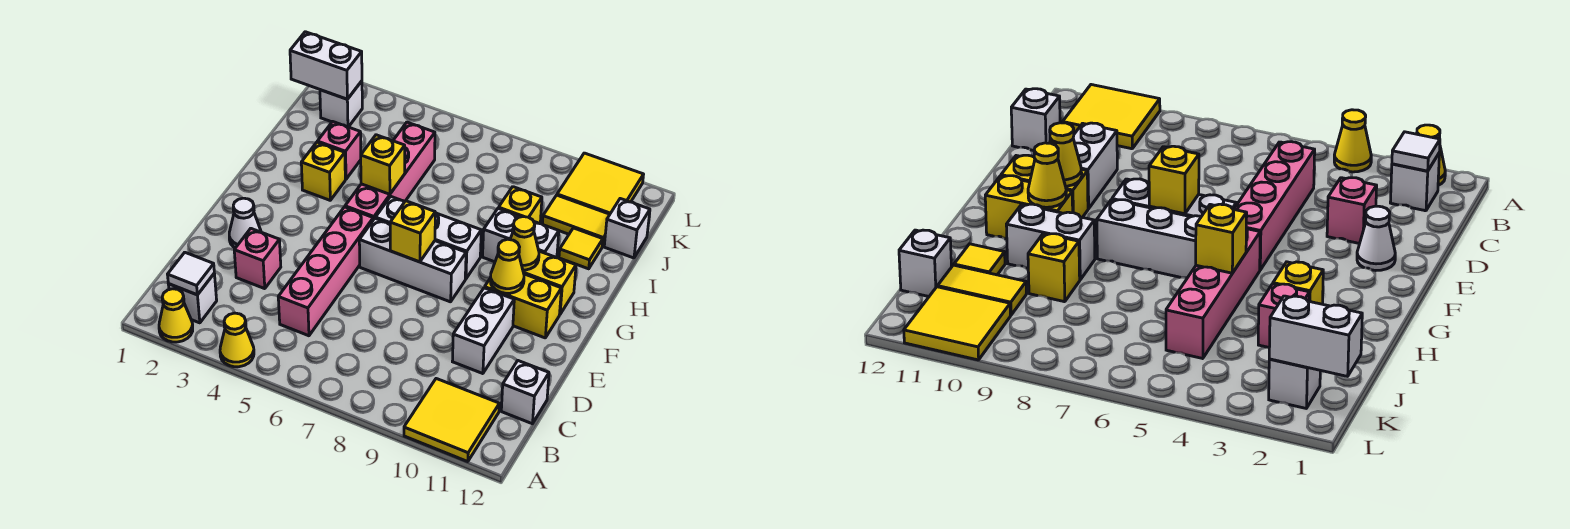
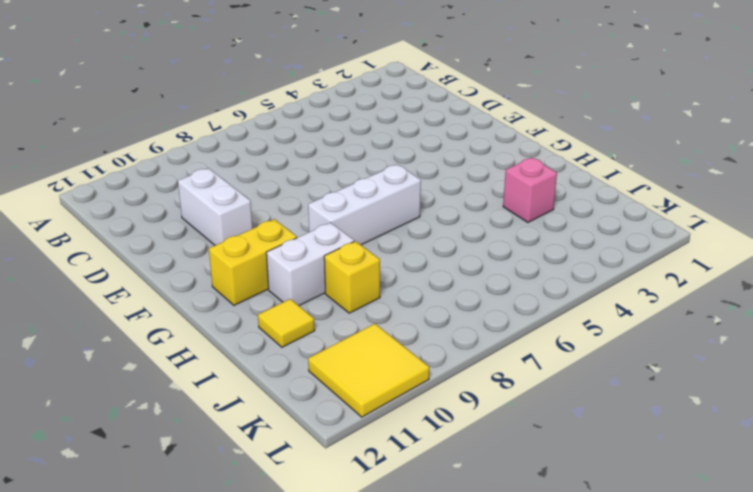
none -> yellow 1x1 cone [159,289,193,342]
none -> yellow 1x1 cone [220,313,254,367]
none -> yellow 2x2 tile [404,379,499,462]

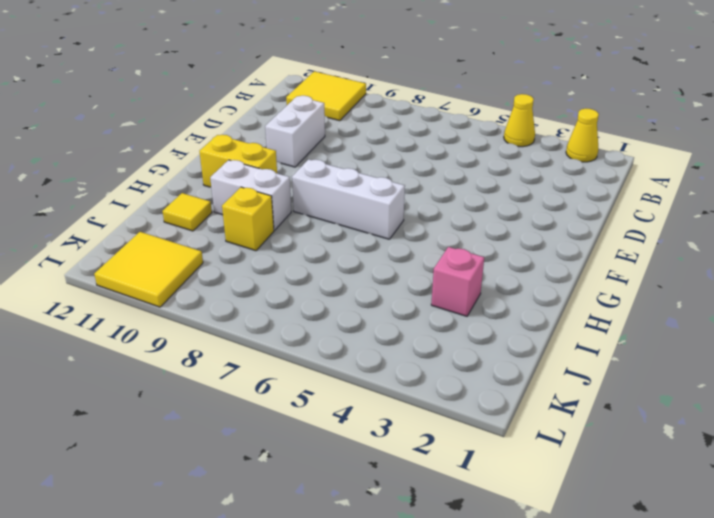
none -> white 1x1 brick [168,274,217,323]
none -> pink 1x4 brick [278,207,373,336]
none -> white 1x1 brick [501,361,549,424]

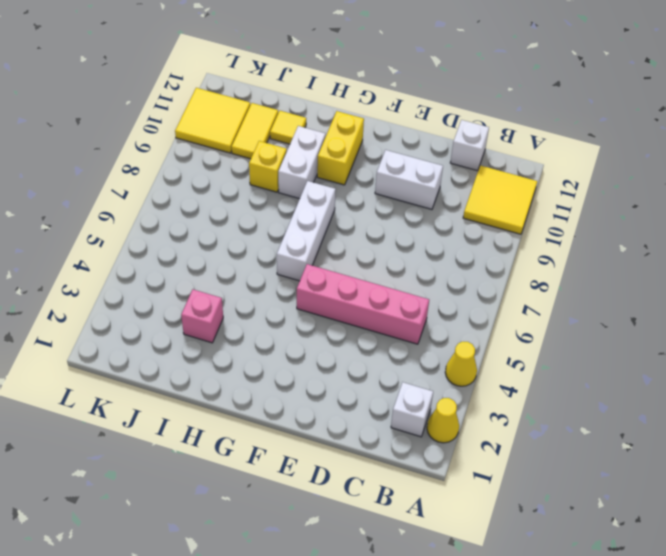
none -> pink 1x1 brick [234,229,281,289]
none -> white 1x1 cone [229,198,261,248]
none -> white 1x3 brick [359,218,466,302]

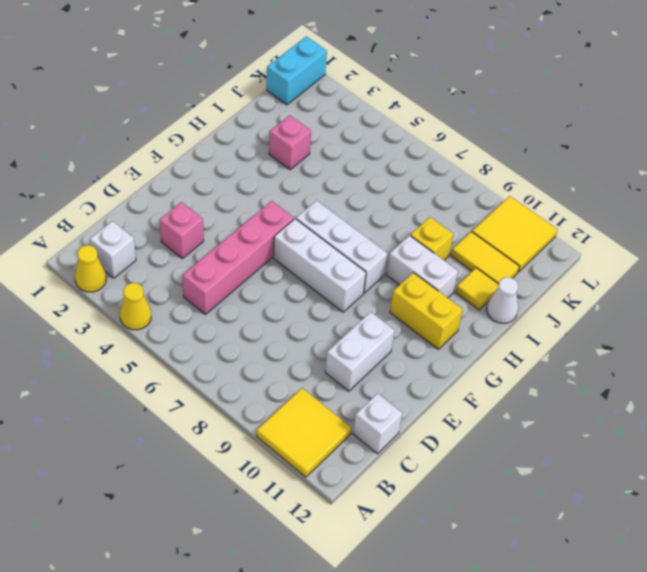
white 1x1 cone [487,277,518,323] -> white 1x1 cone moved to [229,198,261,248]
cyan 1x2 brick [267,36,327,105] -> none
none -> yellow 1x2 brick [485,274,561,338]
none -> pink 1x4 brick [345,122,435,220]
none -> yellow 1x1 brick [301,142,345,200]

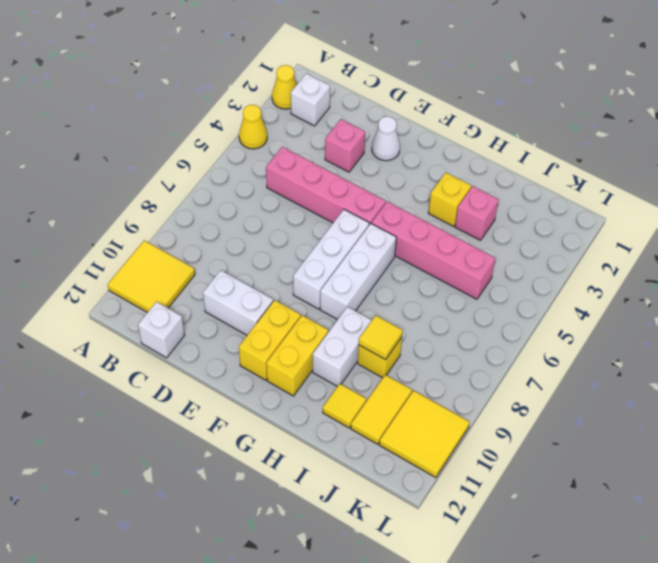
yellow 1x1 tile [359,315,403,360] -> none
none -> white 1x1 brick [604,199,650,258]
none -> white 1x1 brick [320,81,362,127]
none -> white 1x1 tile [168,253,214,295]

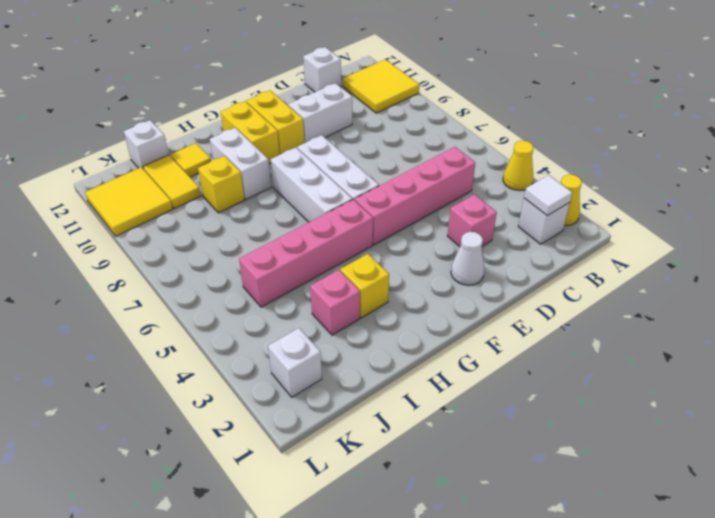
none -> yellow 1x1 brick [390,201,435,262]
none -> yellow 1x1 cone [490,239,524,293]
none -> yellow 1x1 cone [510,216,539,270]

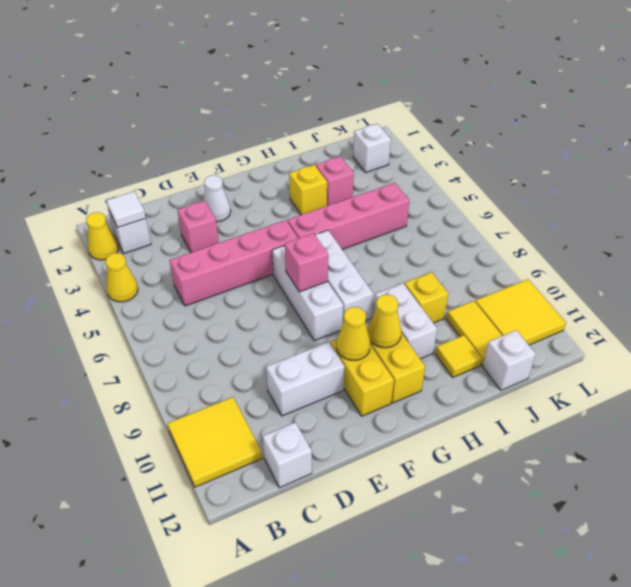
pink 1x1 brick [285,233,328,292] -> yellow 1x1 brick [390,201,435,262]
none -> yellow 1x1 brick [361,135,405,194]
none -> white 1x2 brick [290,32,362,99]

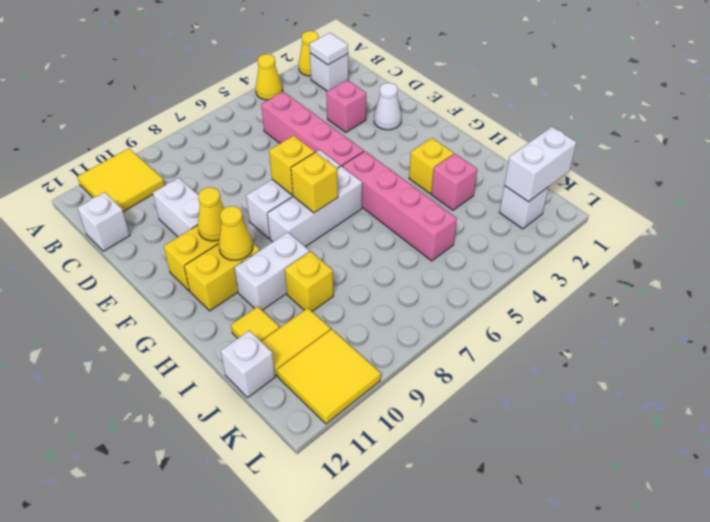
yellow 1x1 brick [291,152,338,213] -> yellow 1x1 brick moved to [361,135,405,194]

